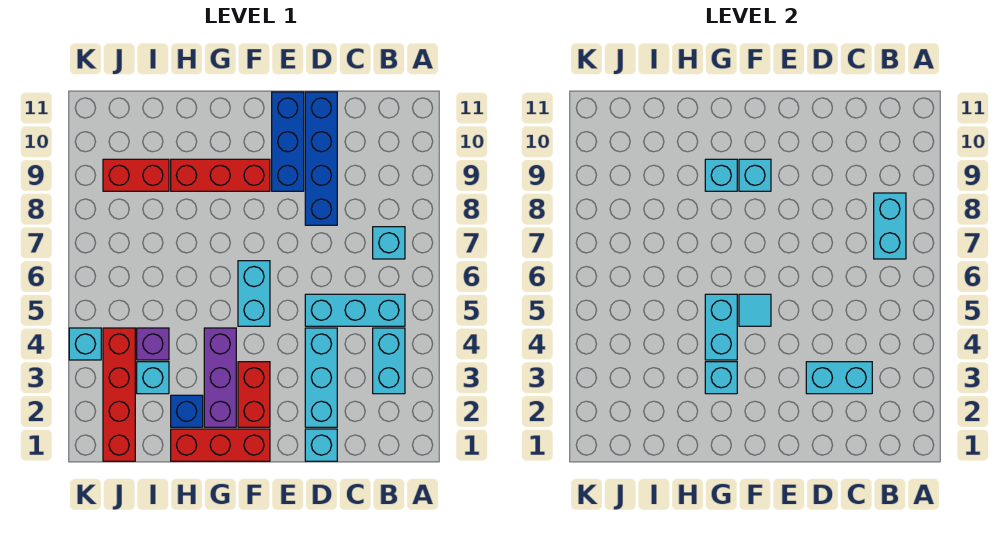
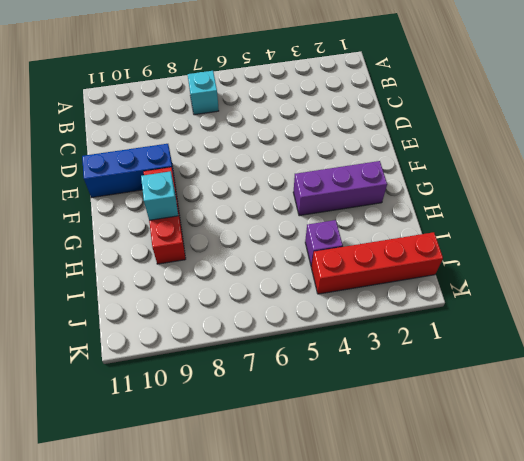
none -> cyan 1x2 brick [373,328,405,394]
none -> cyan 1x3 brick [305,294,405,326]
none -> cyan 1x1 brick [305,429,337,461]

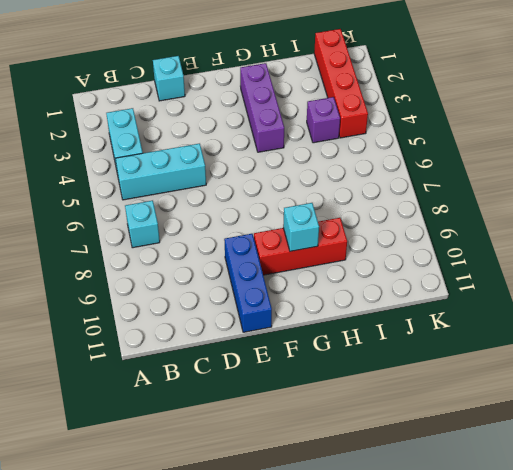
none -> cyan 1x3 brick [305,328,337,427]
none -> blue 1x4 brick [305,92,337,225]
none -> red 1x3 brick [171,429,270,461]

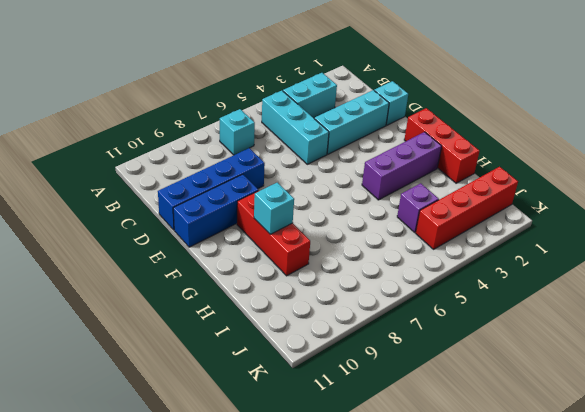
none -> red 1x2 brick [238,362,270,427]
none -> cyan 1x2 brick [238,261,270,326]
none -> blue 1x1 brick [171,395,203,427]

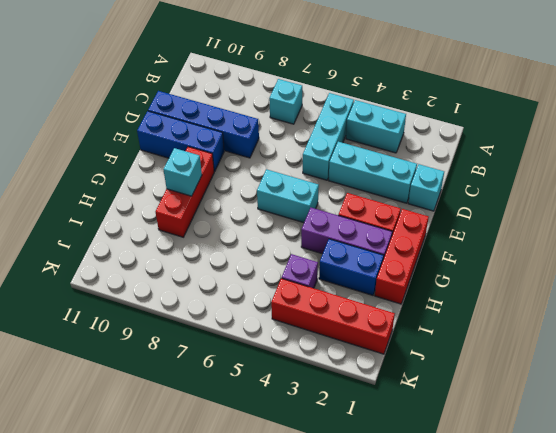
blue 1x2 brick [319,239,384,295] -> blue 1x1 brick [171,395,203,427]
none -> cyan 1x1 brick [137,362,169,394]
none -> red 1x2 brick [103,159,169,191]
none -> cyan 1x1 brick [69,328,101,360]

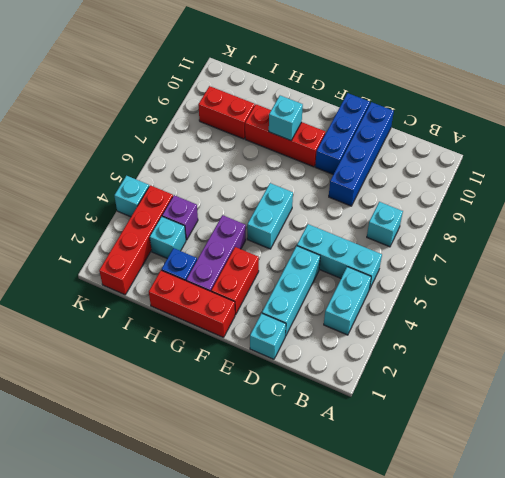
none -> cyan 1x2 brick [874,193,906,259]
none -> cyan 1x2 brick [806,362,872,394]
none -> cyan 1x1 tile [739,294,771,326]

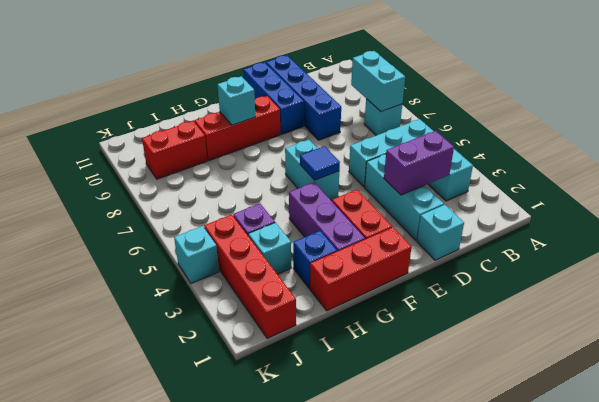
purple 1x2 brick [384,131,454,195] -> cyan 1x2 brick [806,362,872,394]
blue 1x1 tile [300,146,340,180] -> cyan 1x1 tile [739,294,771,326]
none -> cyan 1x1 brick [739,159,771,191]
none -> cyan 1x1 brick [705,362,737,394]
none -> cyan 1x2 brick [705,294,737,360]

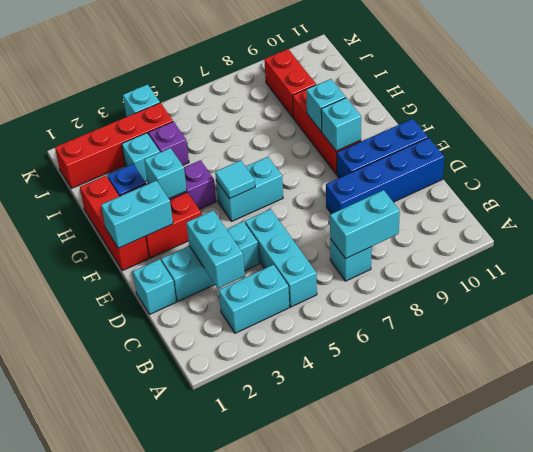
cyan 1x2 brick [101,181,173,248] -> cyan 1x2 brick moved to [705,294,737,360]

